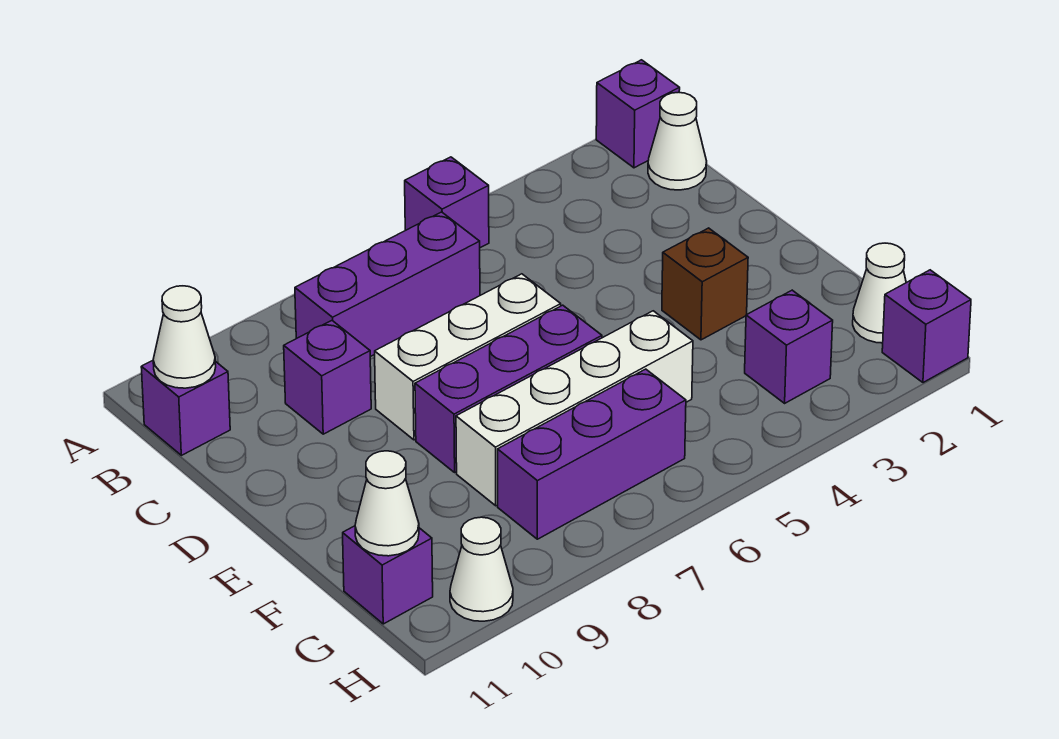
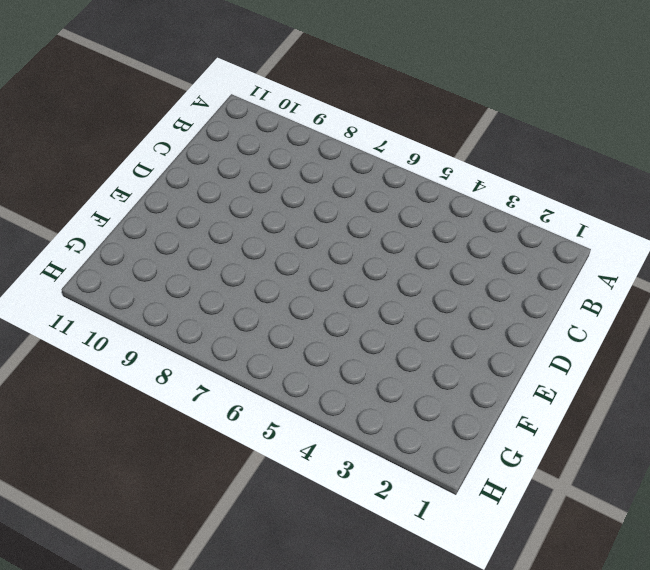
none -> purple 1x1 brick [596,60,680,168]
none -> purple 1x1 brick [405,157,489,248]
none -> white 1x1 cone [648,92,707,190]

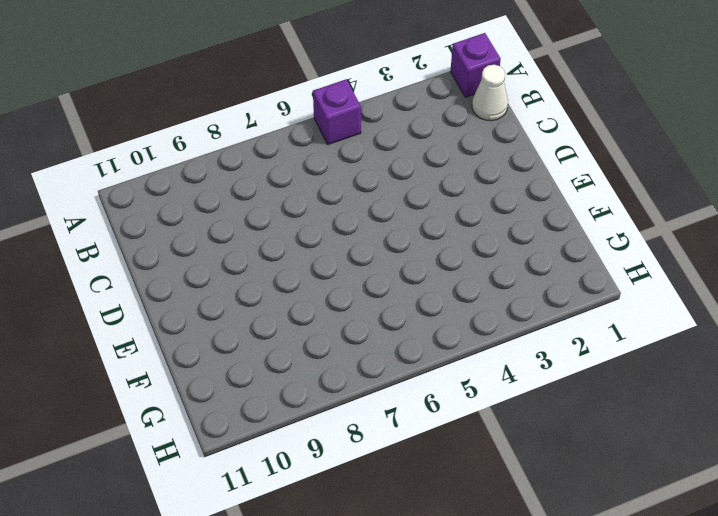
none -> purple 1x3 brick [295,212,480,357]
none -> purple 1x1 brick [141,361,230,455]
none -> purple 1x1 brick [284,321,371,434]

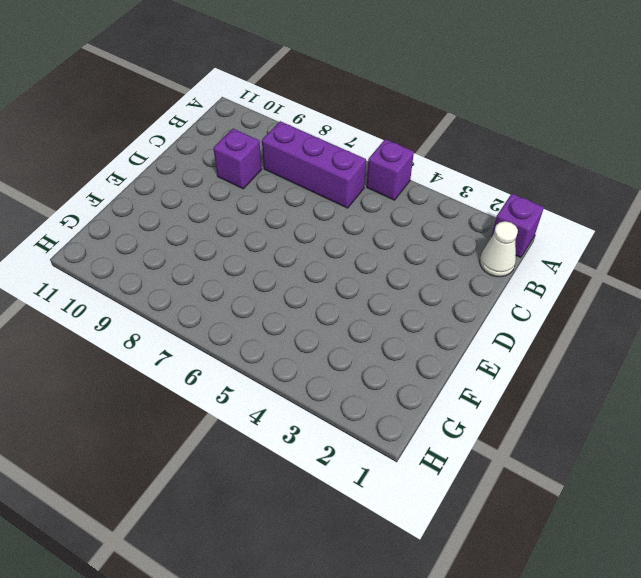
none -> purple 1x1 brick [141,361,230,455]
none -> white 1x3 brick [375,274,561,440]
none -> brown 1x1 brick [662,228,748,340]

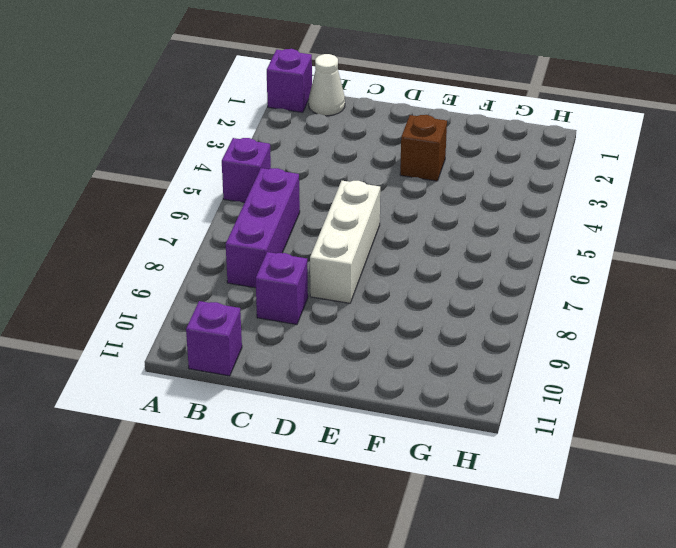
none -> purple 1x3 brick [415,305,602,472]
none -> white 1x4 brick [456,311,693,506]
none -> white 1x1 cone [853,243,906,343]

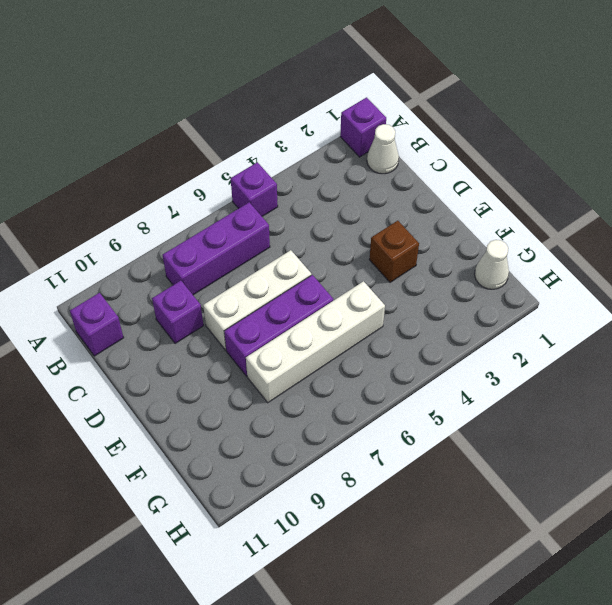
none -> purple 1x1 brick [745,290,833,403]
none -> purple 1x3 brick [498,369,686,539]
none -> purple 1x1 brick [343,526,433,624]

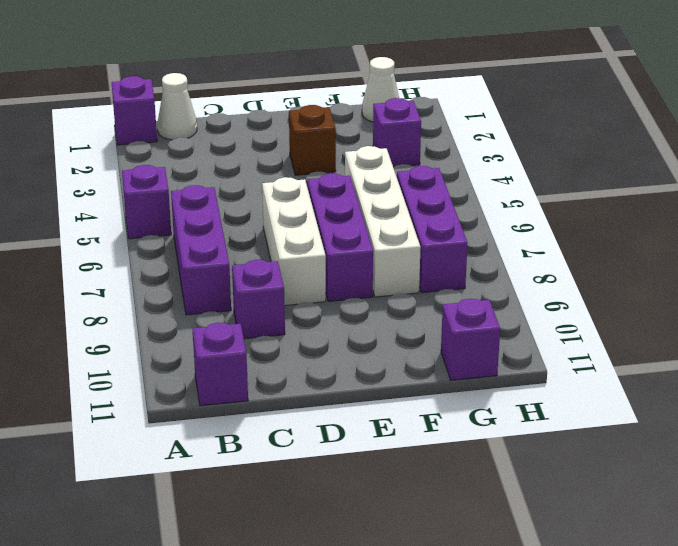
none -> purple 1x1 brick [882,270,971,383]
none -> white 1x1 cone [450,517,513,621]
none -> white 1x1 cone [153,286,216,388]

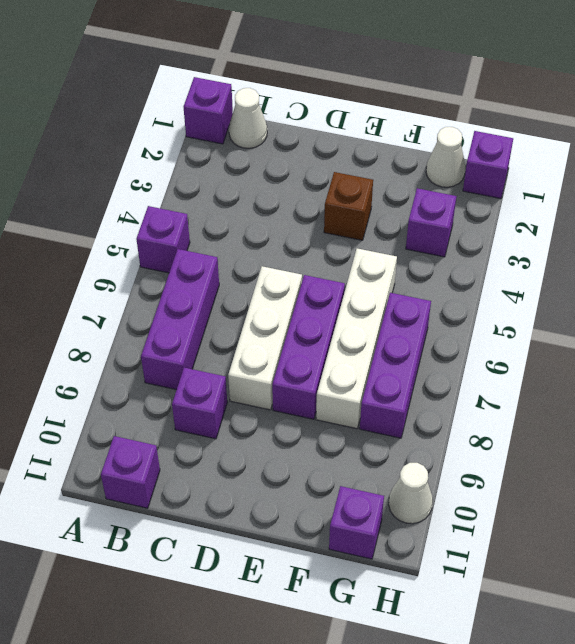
none -> white 1x1 cone [153,286,216,388]
none -> white 1x1 cone [355,451,419,556]

